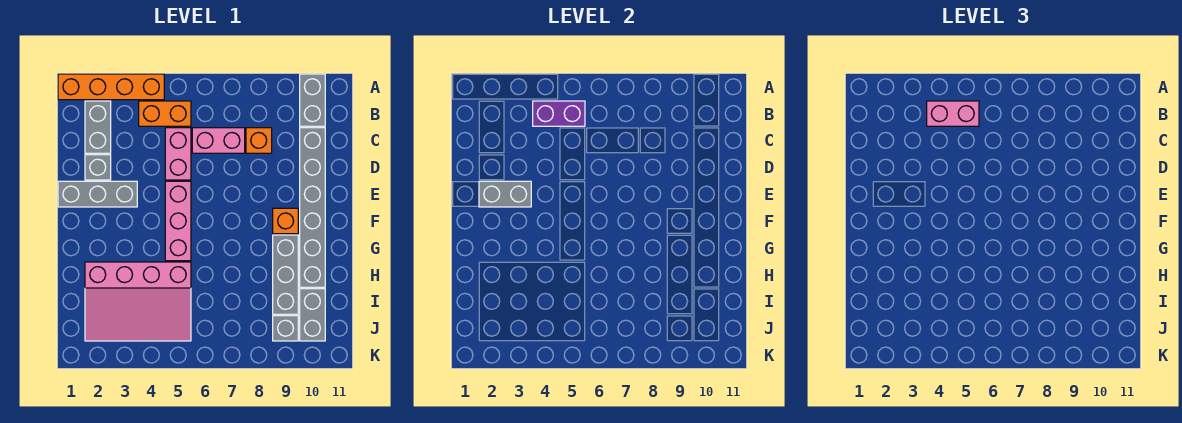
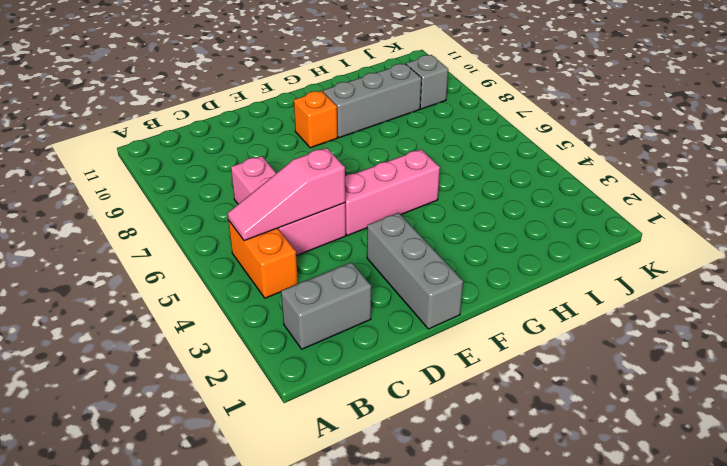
pink 1x3 slope [228,148,345,241] -> purple 1x2 brick [533,101,585,126]
none -> orange 1x4 brick [58,74,164,100]
none -> grey 1x2 brick [300,74,325,126]
none -> orange 1x1 brick [246,128,272,153]

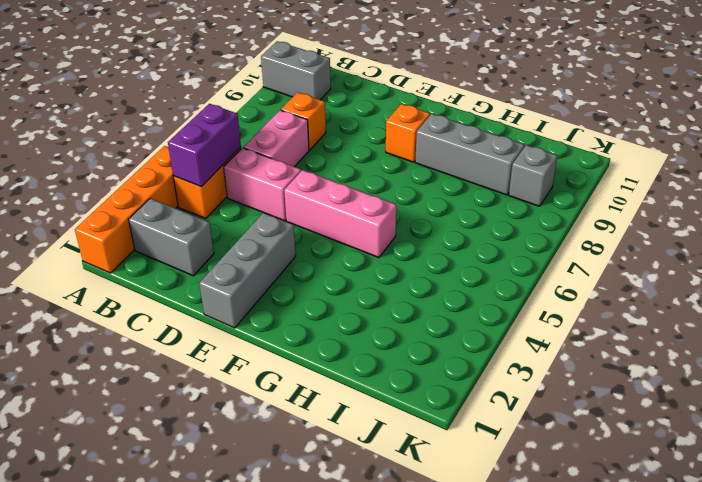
none -> grey 1x6 brick [300,128,325,287]
none -> grey 1x1 brick [85,155,111,180]
none -> pink 3x4 slope [85,262,191,341]

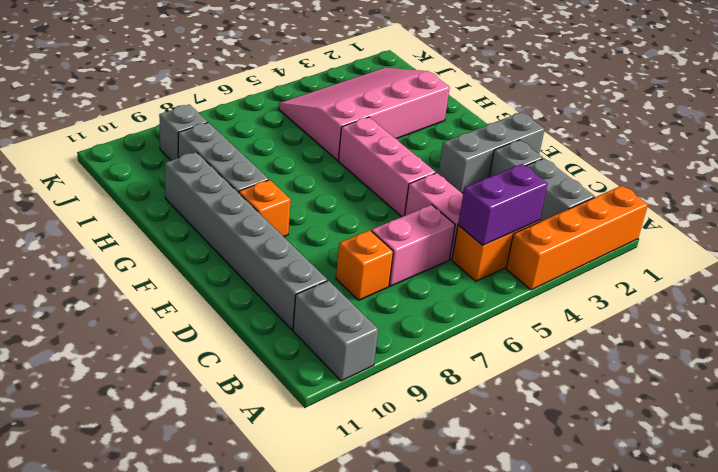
none -> grey 1x2 brick [300,289,325,341]
none -> grey 1x2 brick [479,181,531,207]
none -> pink 1x2 brick [927,101,979,126]

